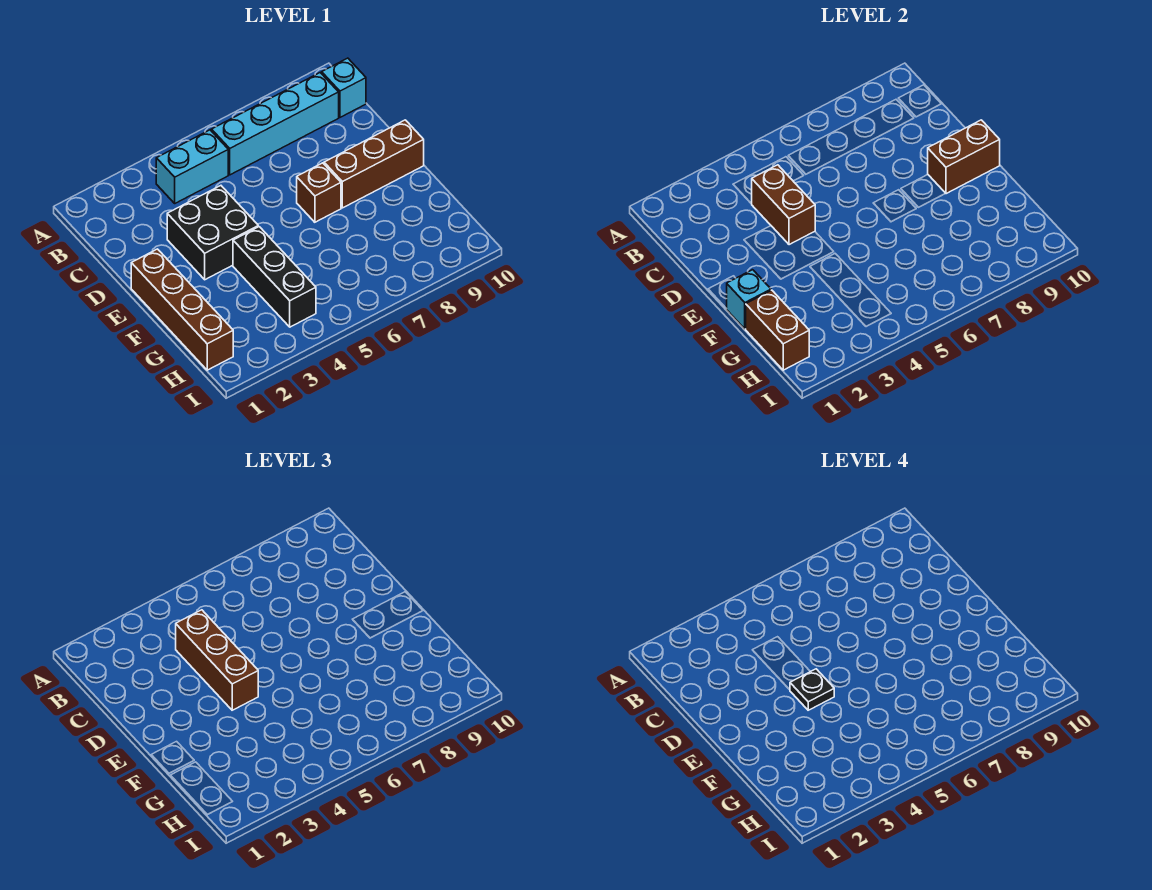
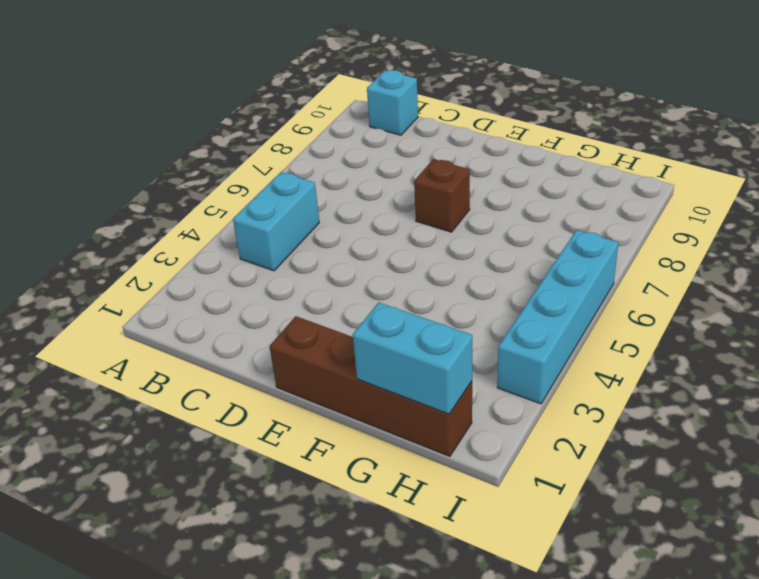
cyan 1x2 brick [353,302,472,414] -> brown 1x2 brick [746,290,809,370]
cyan 1x4 brick [497,230,618,404] -> cyan 1x4 brick moved to [211,73,339,175]
none -> black 2x2 brick [167,186,258,280]
none -> brown 1x3 brick [324,120,424,208]
none -> black 1x3 brick [233,227,316,327]

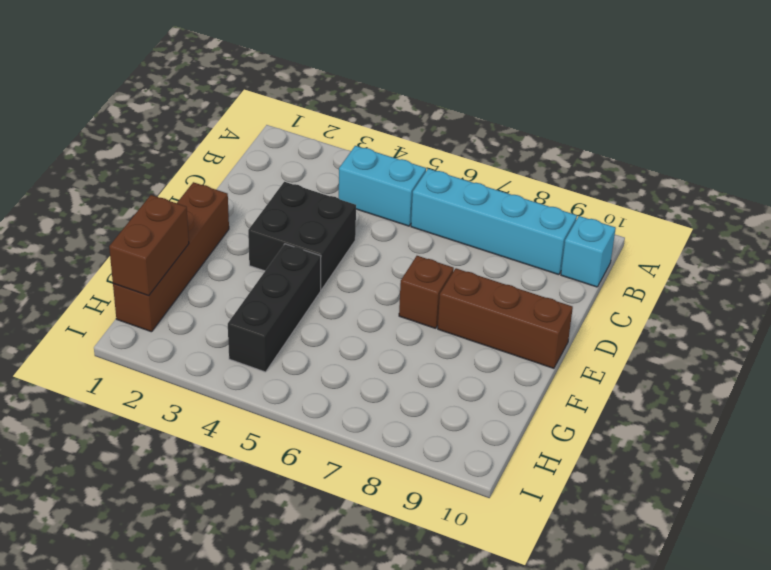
none -> brown 1x2 brick [752,165,815,245]
none -> brown 1x2 brick [928,120,1000,194]
none -> cyan 1x1 brick [727,270,771,329]

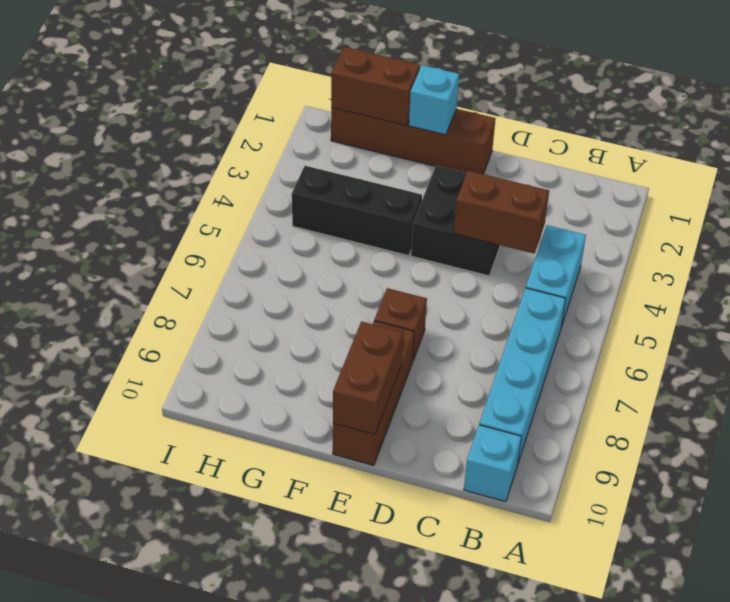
none -> brown 1x3 brick [176,610,258,710]
none -> black 1x1 plate [790,669,834,710]

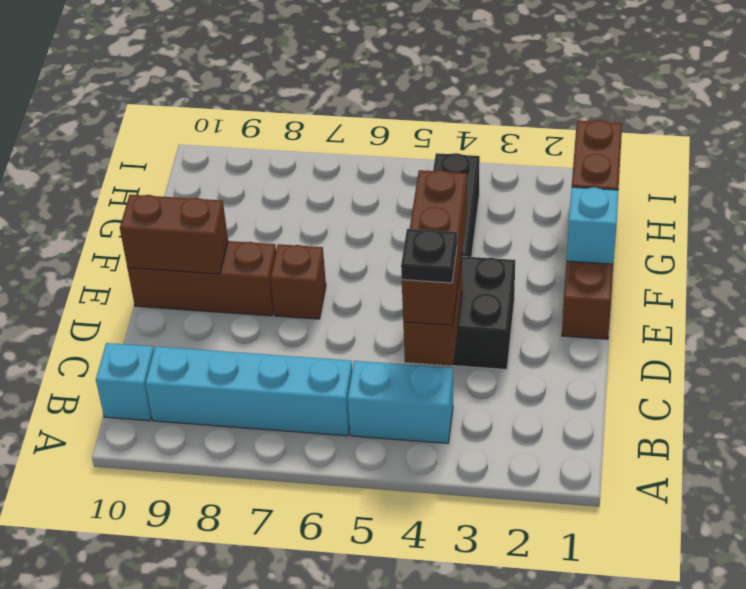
black 1x1 plate [401,229,457,283] -> black 1x1 plate moved to [790,669,834,710]

